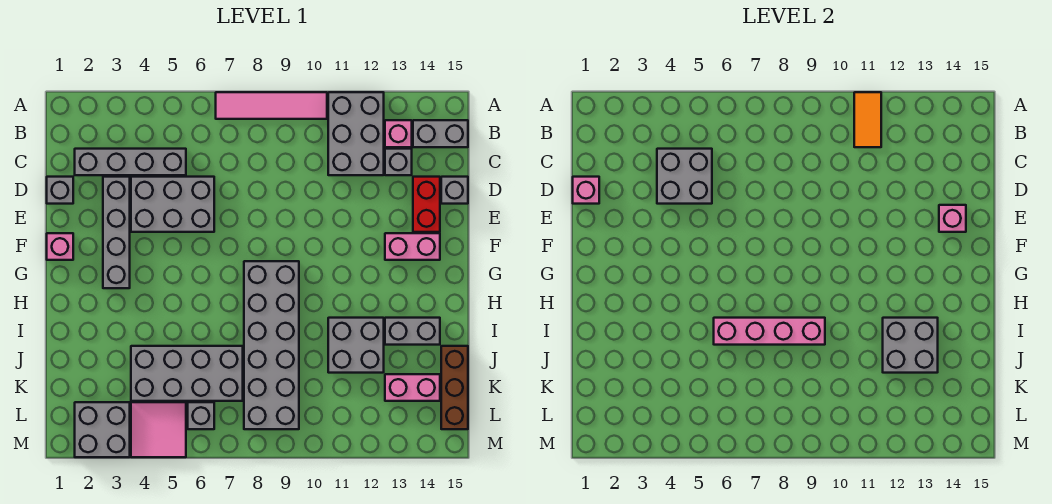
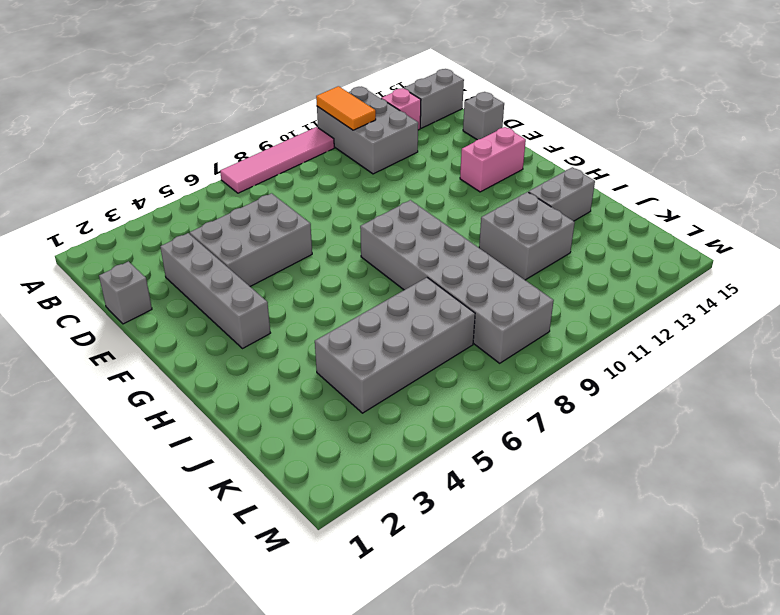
none -> grey 1x4 brick [75,149,186,175]
none -> grey 1x1 brick [385,149,412,175]
none -> red 1x2 brick [413,177,440,232]

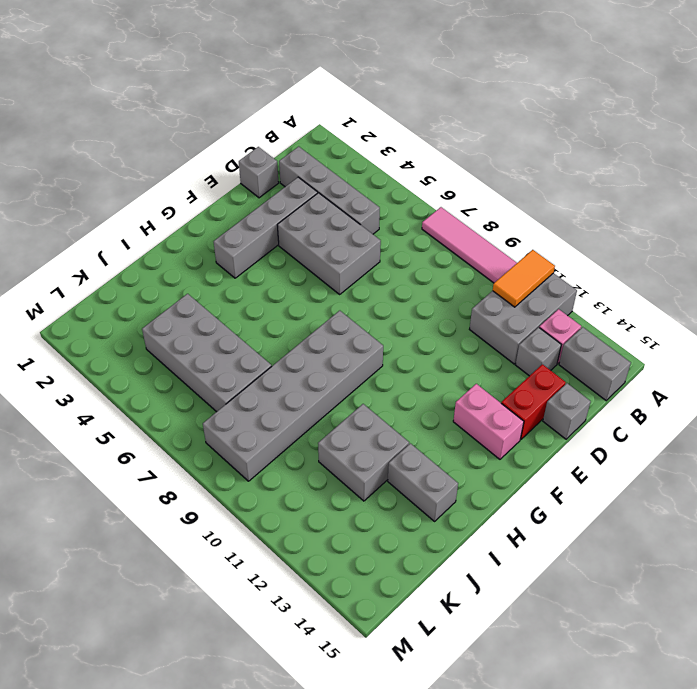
none -> pink 1x1 brick [47,233,73,260]
none -> brown 1x3 brick [441,346,468,429]
none -> pink 1x2 brick [385,374,440,401]

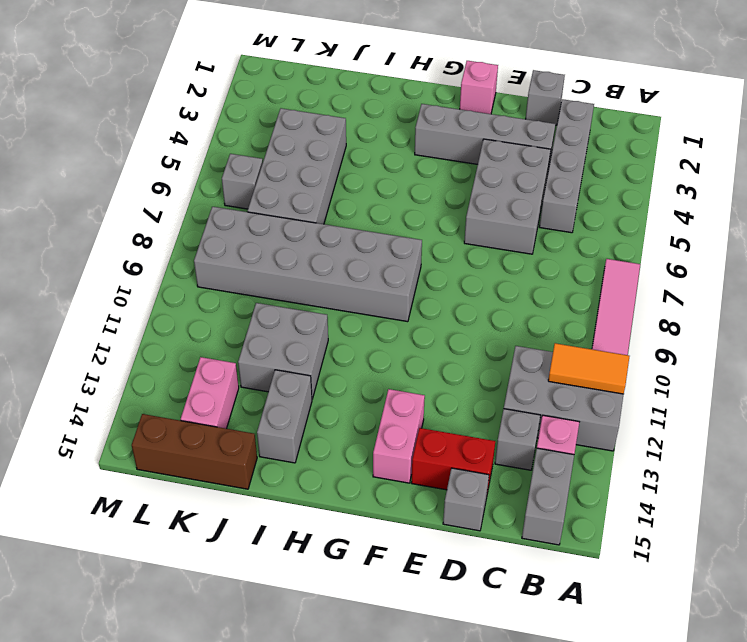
none -> grey 2x2 brick [75,402,130,457]
none -> pink 2x2 tile [131,402,186,457]
none -> grey 2x2 brick [657,149,712,204]

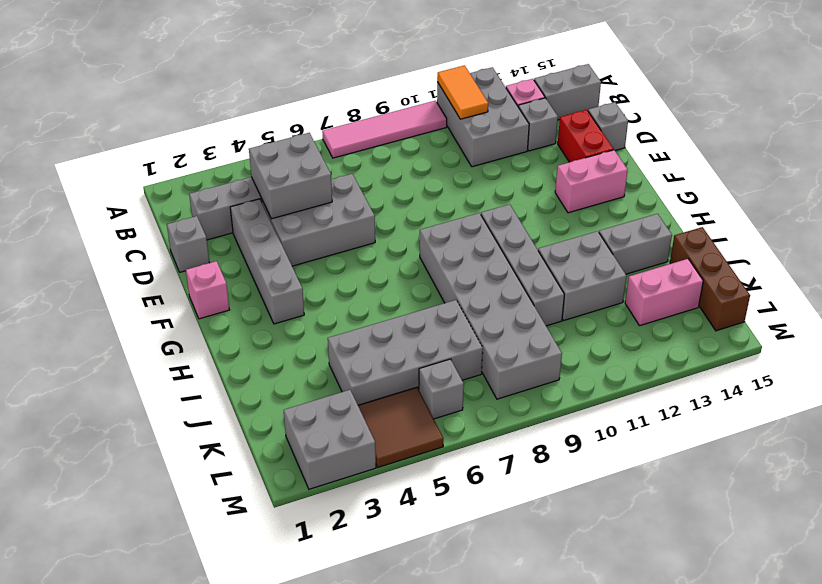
grey 1x4 brick [481,204,564,326] -> none
brown 2x2 tile [358,387,443,467] -> pink 2x2 tile [131,402,186,457]
none -> pink 1x1 brick [573,177,599,204]
none -> pink 1x1 brick [939,205,966,232]
none -> pink 1x4 brick [714,318,825,345]

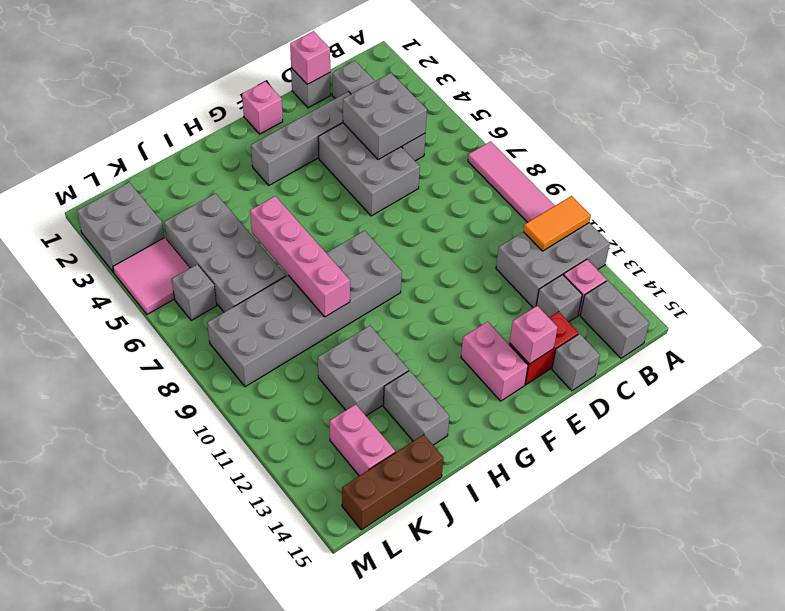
none -> grey 2x2 brick [883,318,938,373]

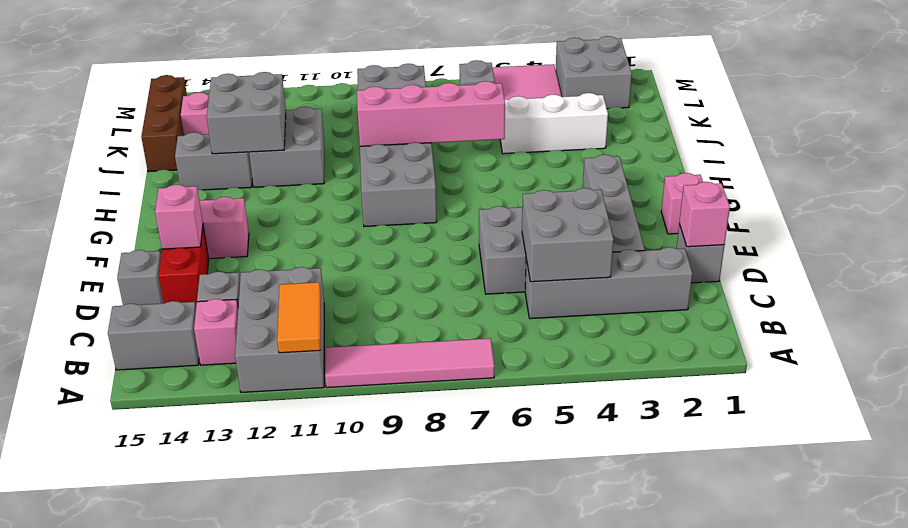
white 1x3 brick [500,93,608,154] -> grey 2x4 brick [131,346,243,401]

